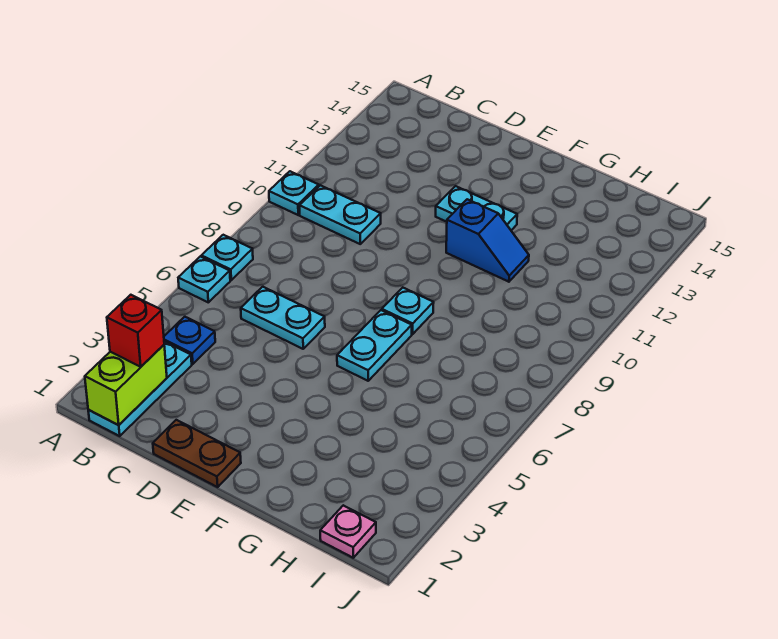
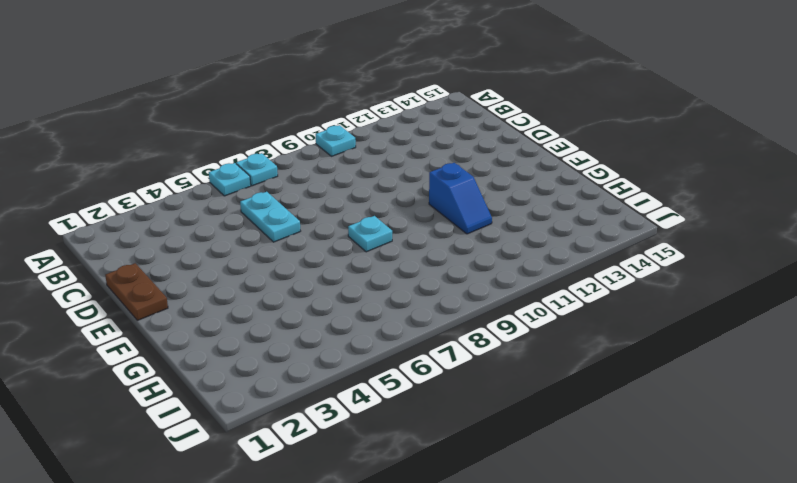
none -> cyan 1x3 plate [88,341,192,436]
none -> blue 1x1 plate [164,317,215,364]
none -> cyan 1x2 plate [300,185,381,244]

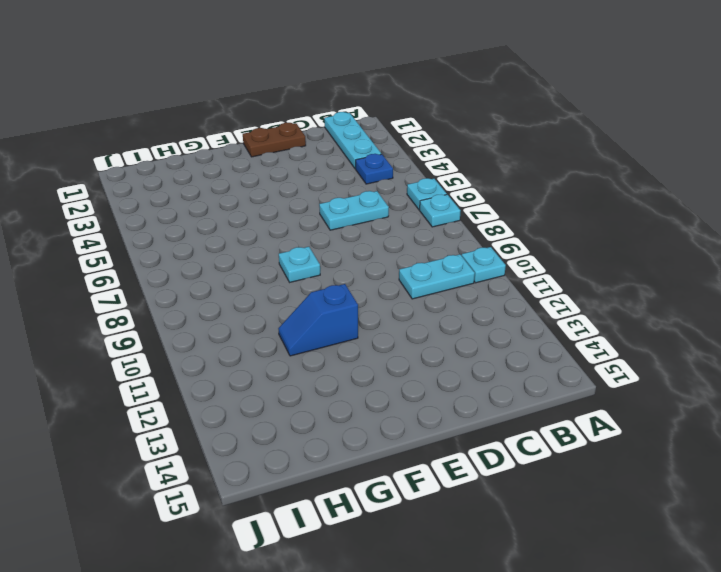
none -> cyan 1x2 plate [436,186,517,230]
none -> cyan 1x2 plate [337,310,412,381]
none -> pink 1x1 plate [320,505,376,558]

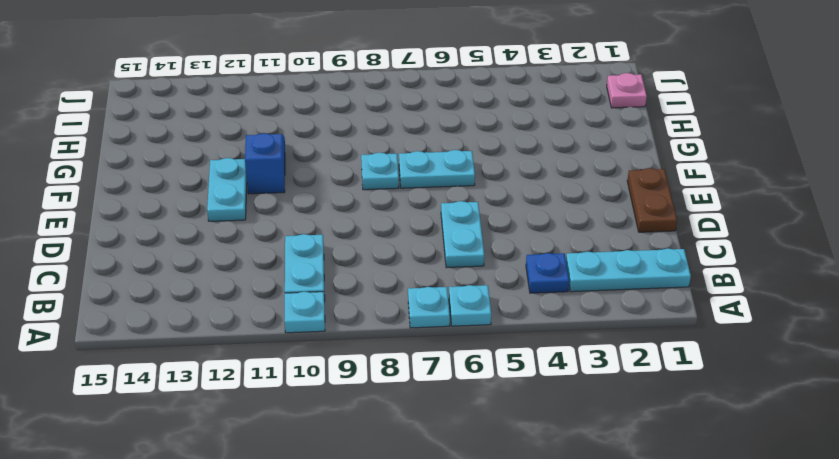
none -> lime 1x2 brick [85,345,167,425]
none -> red 1x1 brick [107,295,164,367]

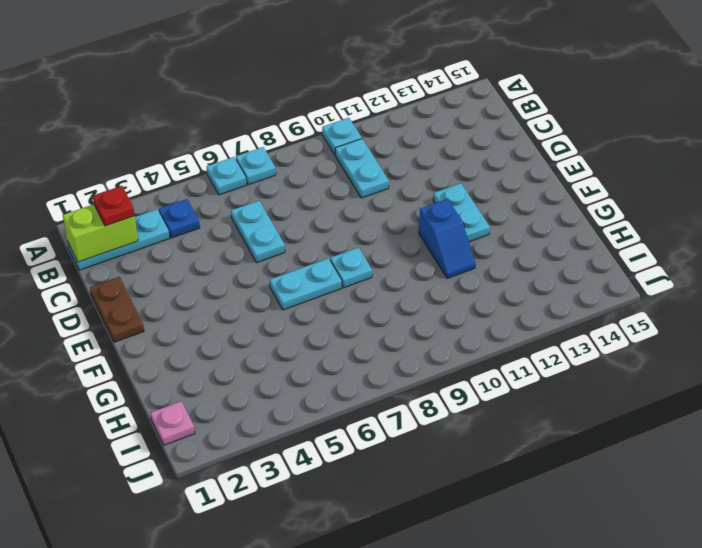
red 1x1 plate [93,186,135,226] -> red 1x1 brick [107,295,164,367]

